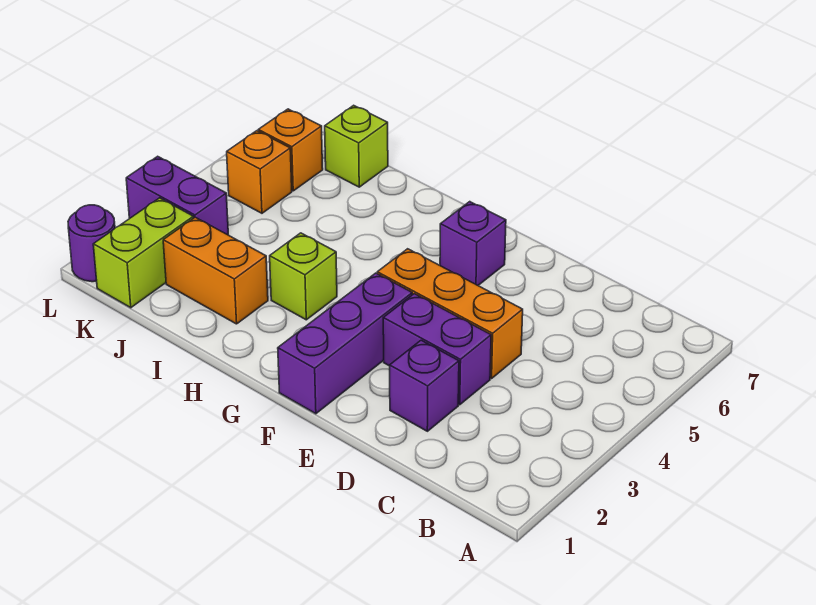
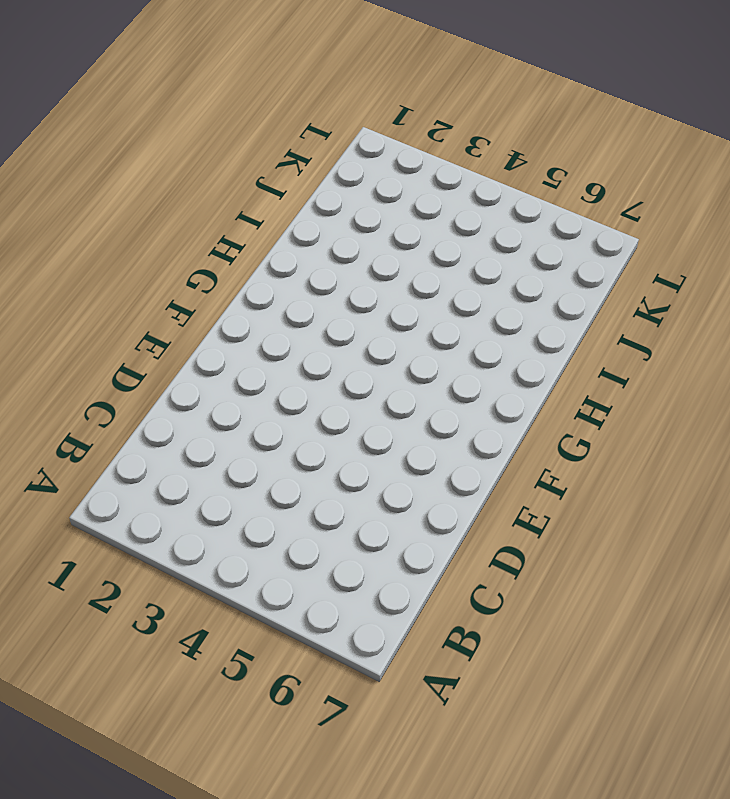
none -> purple 1x1 brick [390,340,459,431]
none -> purple 1x2 brick [383,294,491,405]
none -> orange 1x3 brick [377,249,523,379]

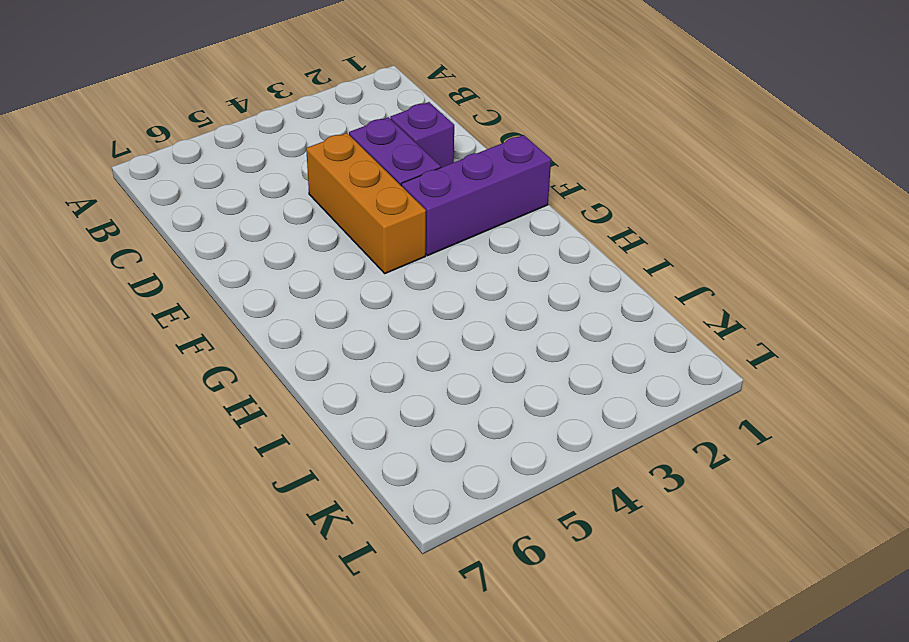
none -> purple 1x1 brick [440,202,506,285]
none -> lime 1x1 brick [270,233,337,320]
none -> orange 1x2 brick [163,217,268,324]

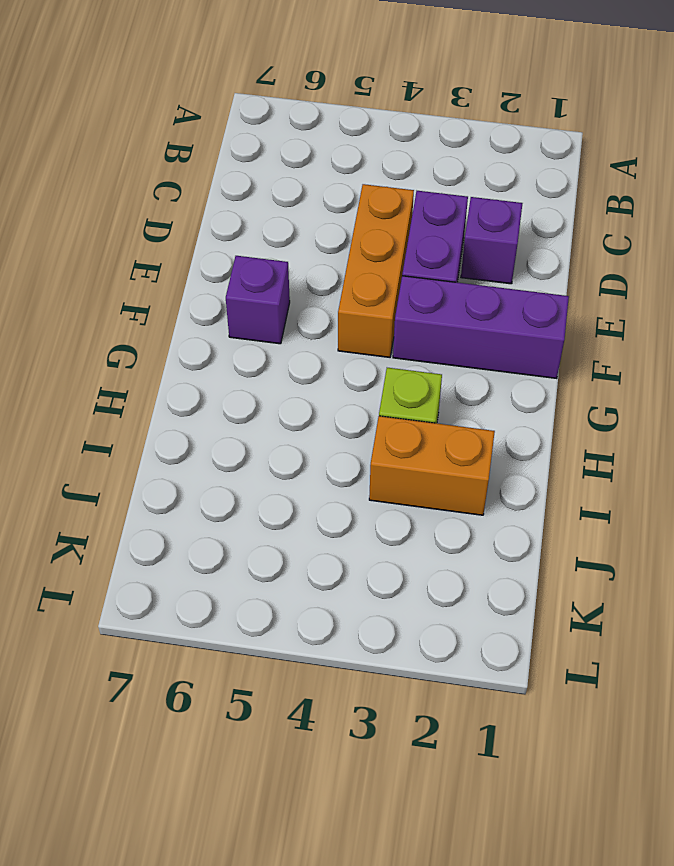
orange 1x2 brick [369,416,495,515] -> orange 1x2 brick turned to [163,217,268,324]
none -> lime 1x1 brick [325,105,388,187]
none -> lime 1x2 brick [93,198,194,308]
none -> purple 1x2 brick [126,156,228,235]

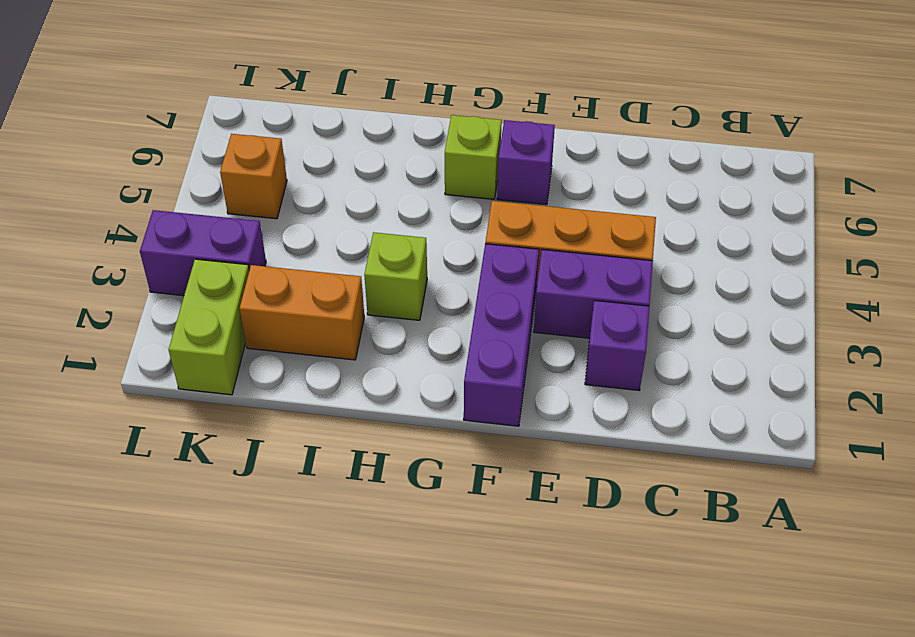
lime 1x1 brick [445,115,502,199] -> lime 1x1 brick moved to [325,105,388,187]
none -> orange 1x1 brick [258,109,323,191]
none -> purple 1x1 round brick [68,205,115,282]

